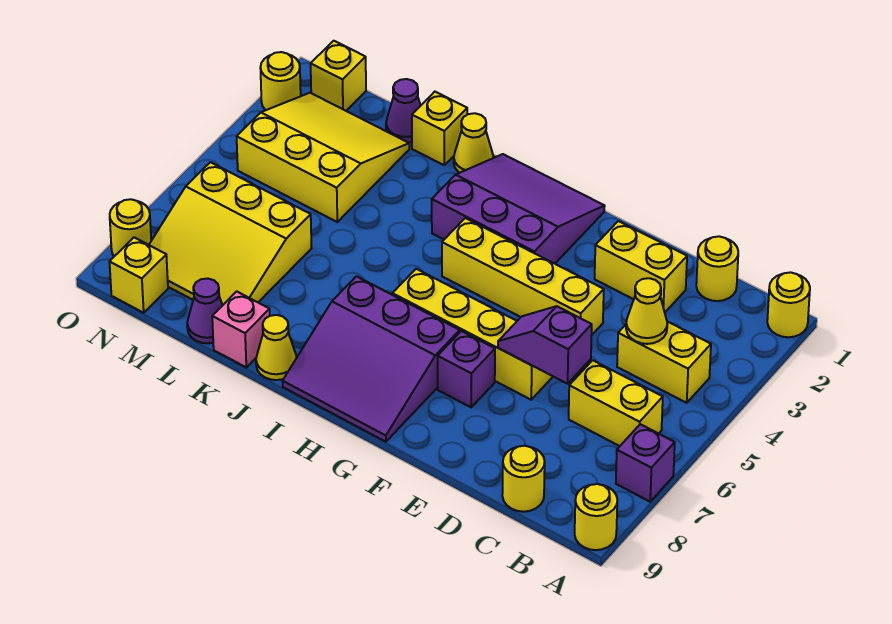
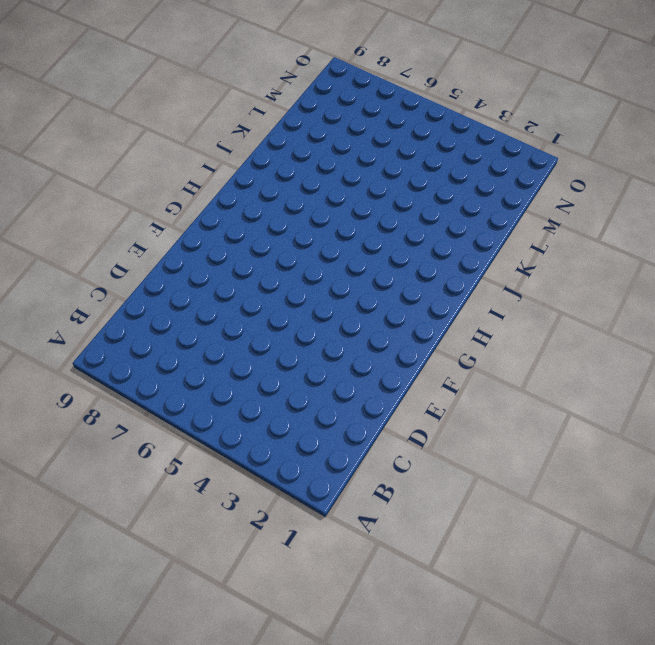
none -> yellow 1x1 round brick [767,272,810,337]
none -> purple 1x1 brick [616,424,675,502]
none -> yellow 1x1 round brick [575,484,617,550]

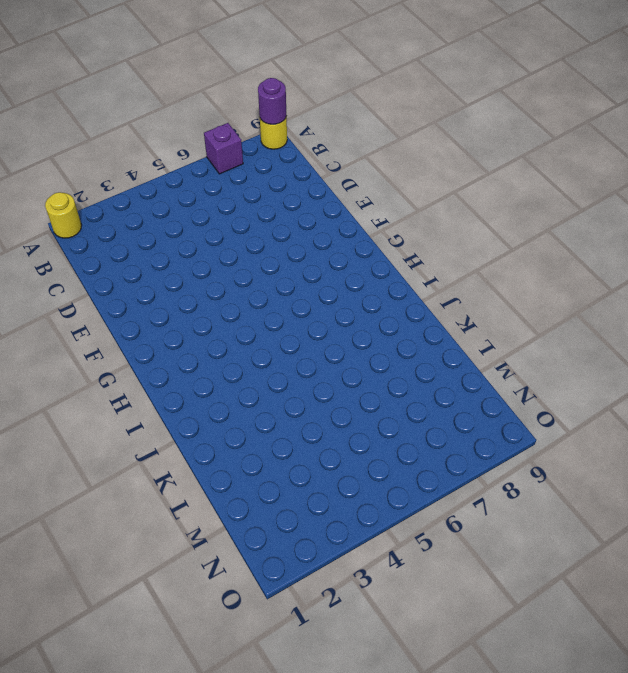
purple 1x1 round brick [258,78,287,124] -> none
none -> yellow 1x2 brick [617,322,711,403]
none -> yellow 1x2 brick [569,360,663,446]
none -> yellow 1x1 round brick [696,236,738,301]

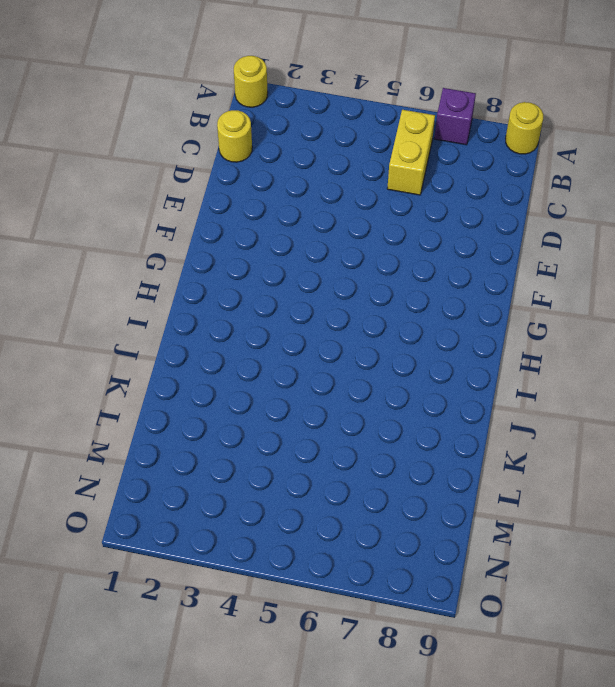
none -> yellow 1x2 brick [617,322,711,403]
none -> yellow 1x1 round brick [502,446,545,512]
none -> yellow 1x2 brick [595,221,687,312]

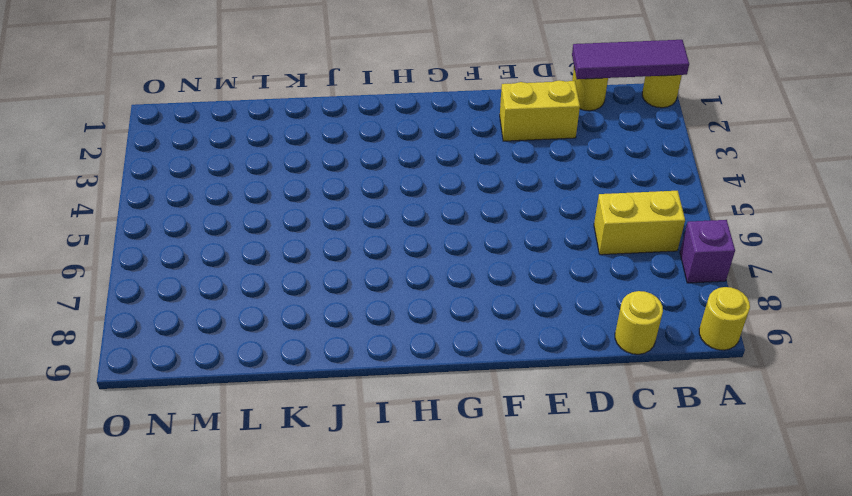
purple 1x3 tile [572,40,689,79] -> none
none -> yellow 1x2 brick [617,322,711,403]
none -> yellow 1x4 brick [442,218,604,334]
none -> yellow 1x4 brick [392,269,553,400]

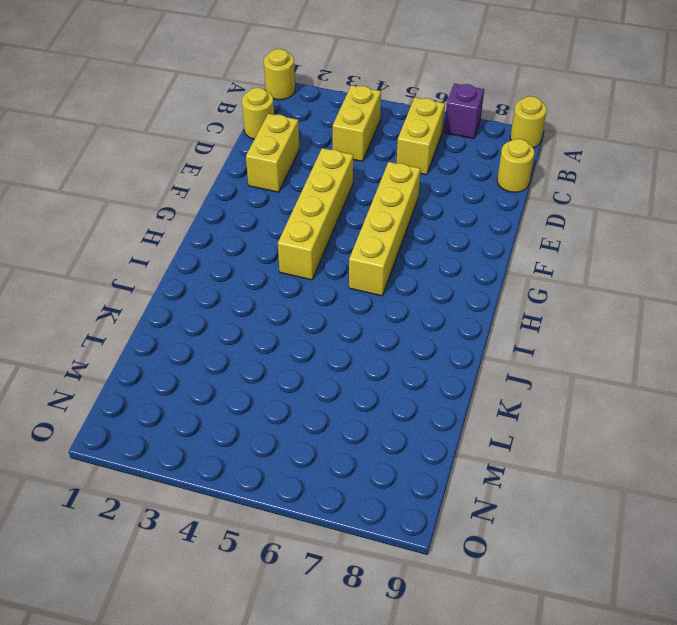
none -> purple 1x1 brick [438,331,495,407]
none -> purple 3x3 slope [432,154,605,264]
none -> purple 3x3 slope [283,276,460,442]

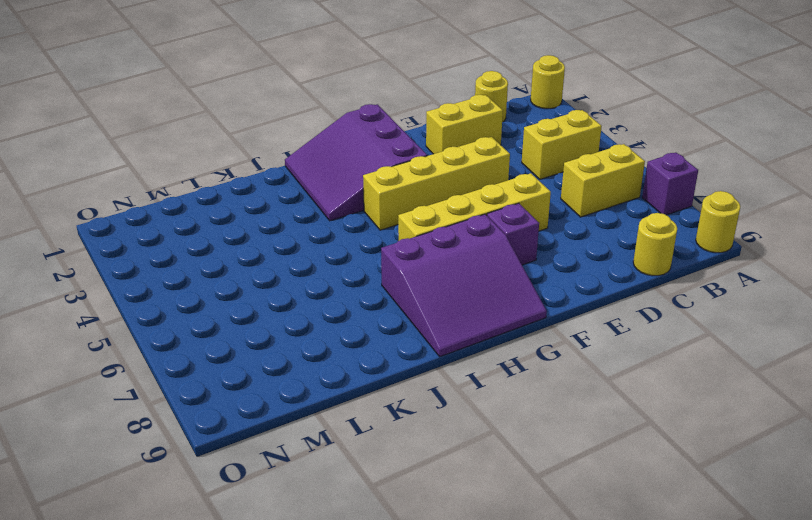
purple 3x3 slope [285,104,427,221] -> purple 3x3 slope turned to [432,154,605,264]
none -> yellow 1x1 cone [454,113,493,173]
none -> yellow 1x1 cone [256,315,297,380]
none -> yellow 1x1 brick [412,92,467,165]

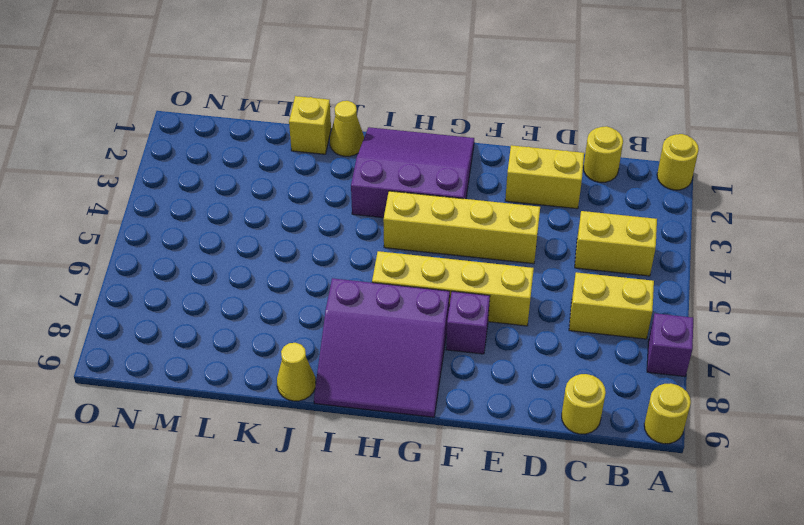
none -> pink 1x1 brick [212,291,270,367]
none -> purple 1x1 cone [386,79,421,142]
none -> yellow 3x3 slope [237,93,409,222]

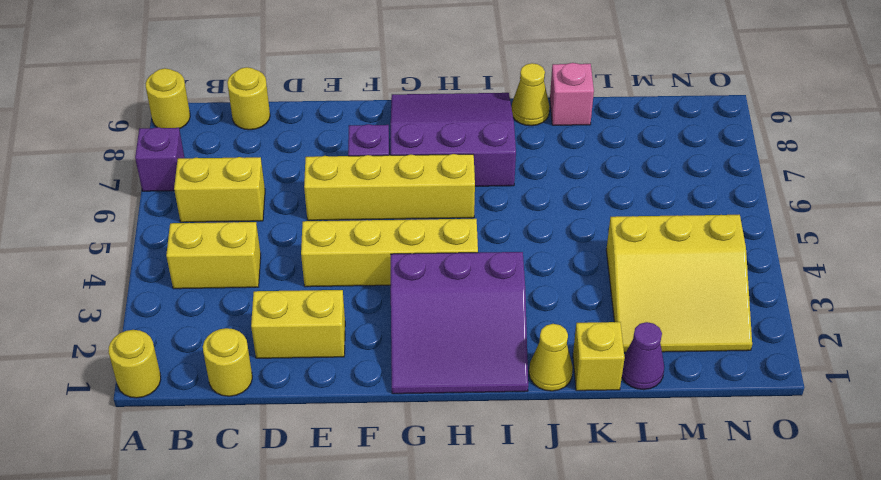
none -> yellow 3x3 slope [149,162,312,305]
none -> purple 1x1 cone [187,278,223,343]
none -> yellow 1x1 brick [311,41,366,111]

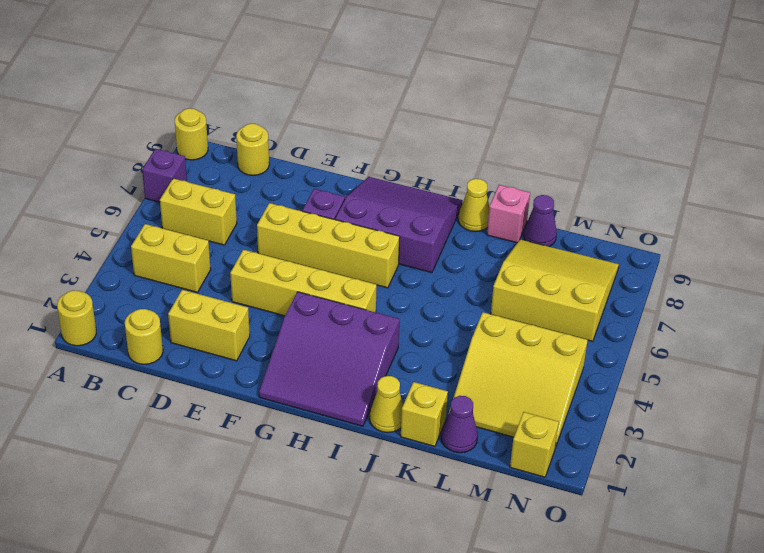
none -> yellow 1x1 brick [110,237,168,313]
none -> yellow 1x1 round brick [260,52,301,110]
none -> yellow 1x1 round brick [110,199,151,256]

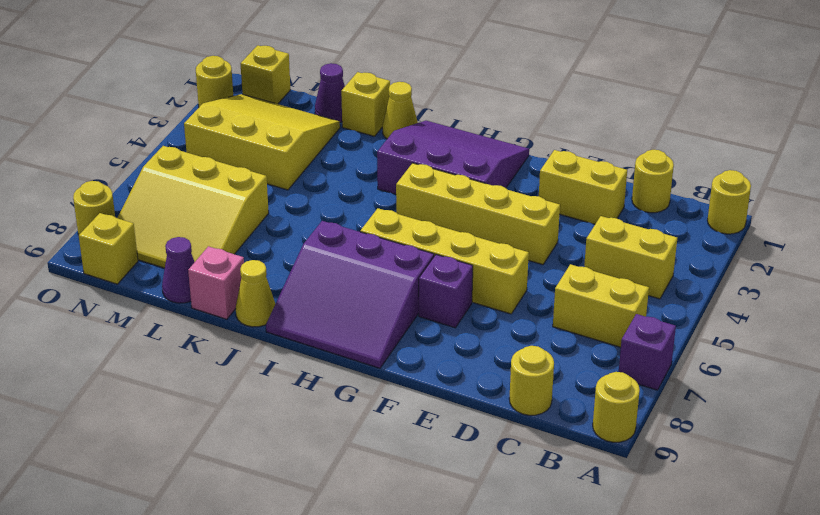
none -> yellow 1x1 cone [626,278,667,344]
none -> purple 1x2 slope [498,306,592,384]

